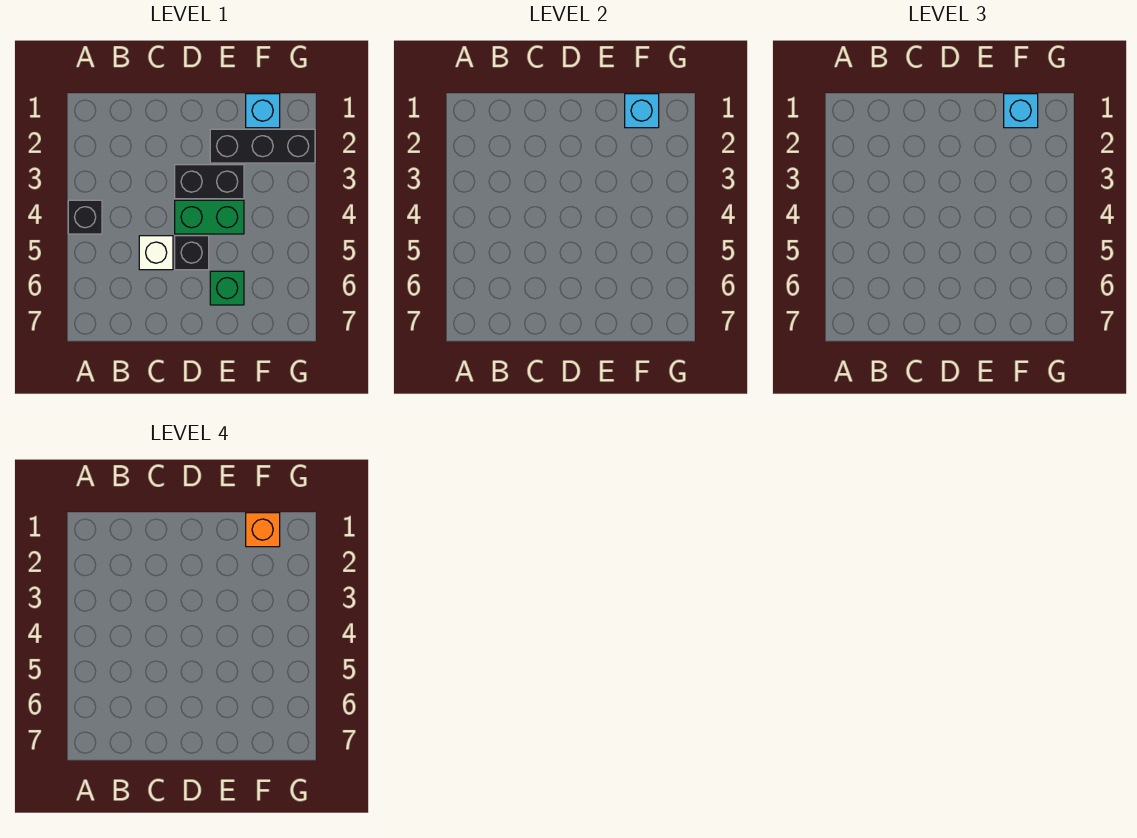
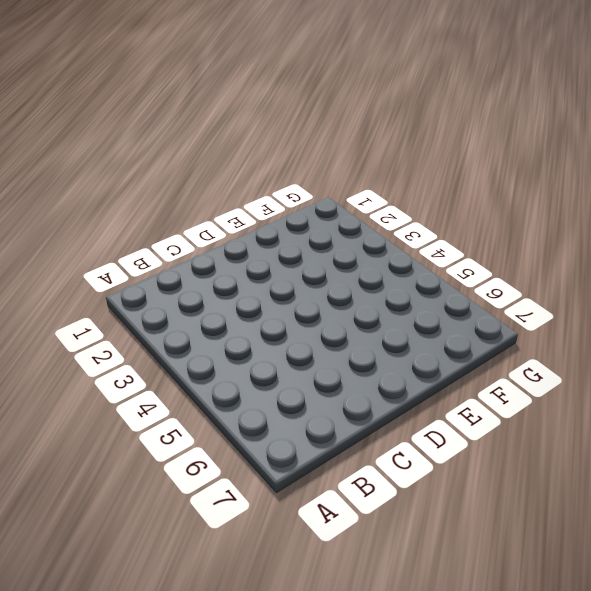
none -> black 1x1 brick [68,200,102,234]
none -> white 1x1 brick [139,236,173,270]

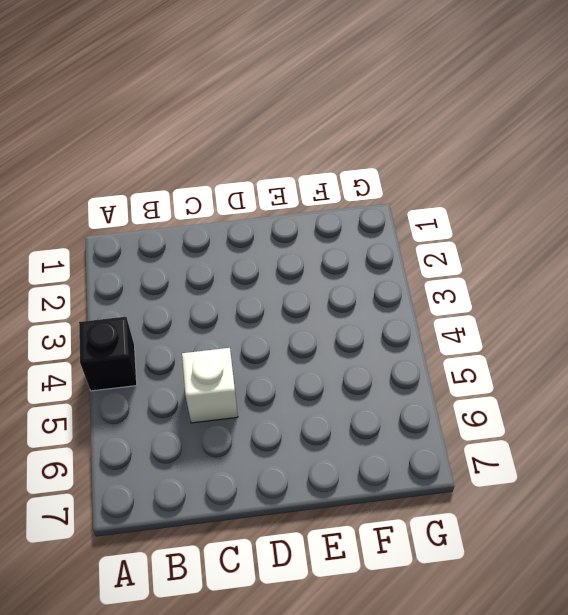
none -> black 1x2 brick [175,165,244,199]
none -> green 1x2 brick [175,200,244,234]

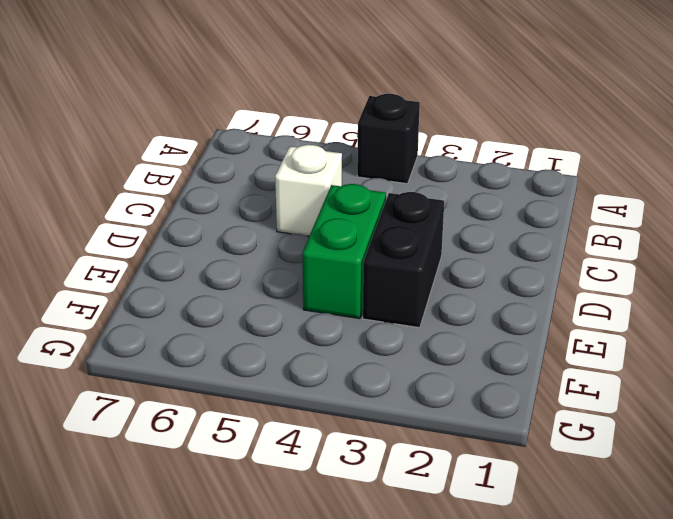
none -> black 1x1 brick [175,236,209,270]
none -> black 1x3 brick [210,129,315,163]

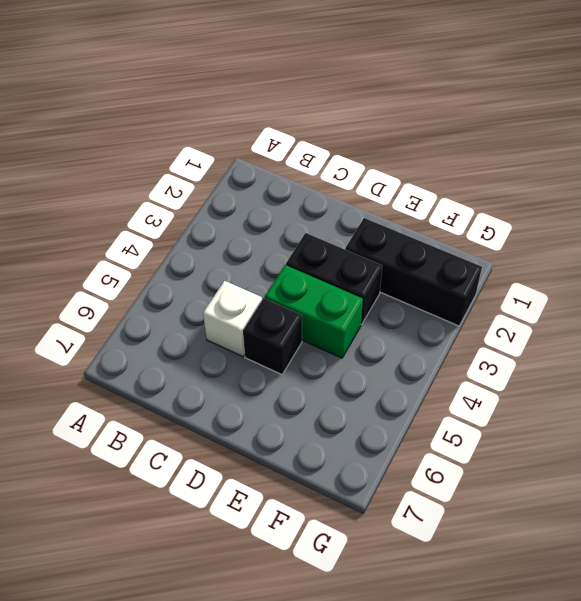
none -> black 1x1 brick [68,200,102,234]
none -> green 1x1 brick [210,271,244,305]

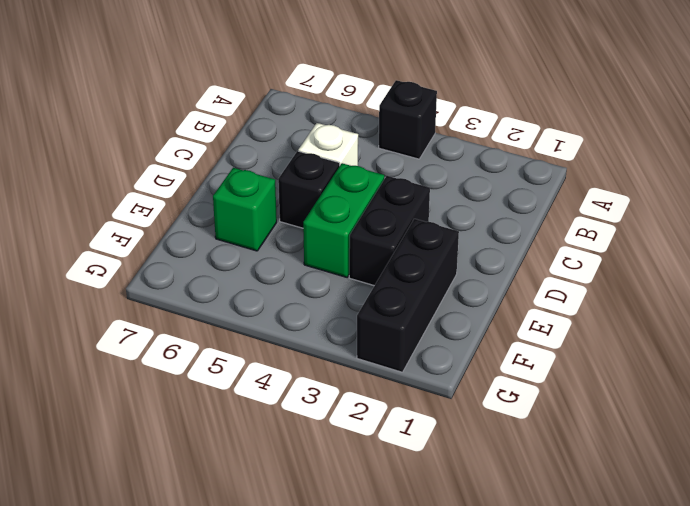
none -> cyan 1x1 brick [246,94,280,128]
none -> cyan 1x1 brick [625,94,659,128]

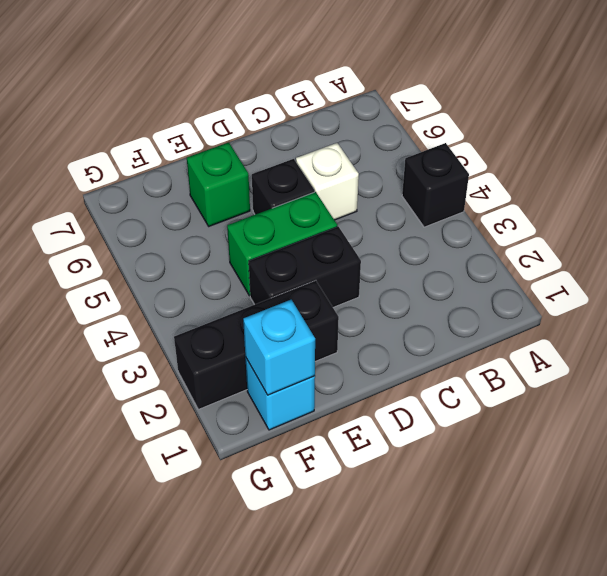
none -> cyan 1x1 brick [1004,94,1038,128]
none -> orange 1x1 brick [246,513,280,547]

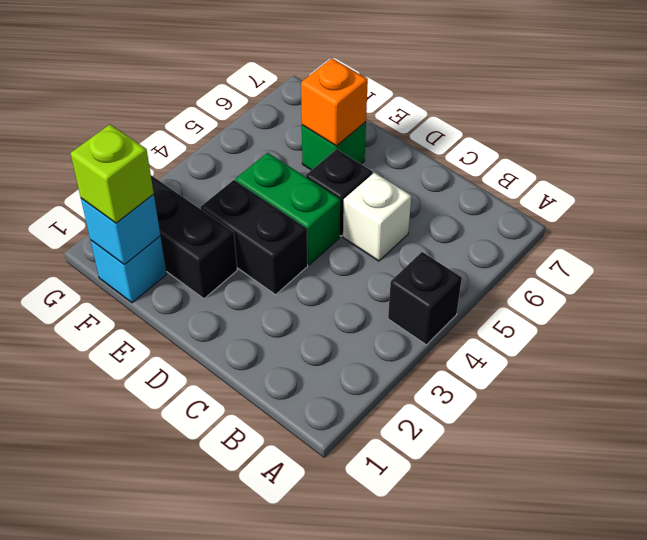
orange 1x1 brick [301,58,368,146] -> orange 1x1 brick moved to [246,513,280,547]
lime 1x1 brick [70,124,154,223] -> cyan 1x1 brick [1004,94,1038,128]

